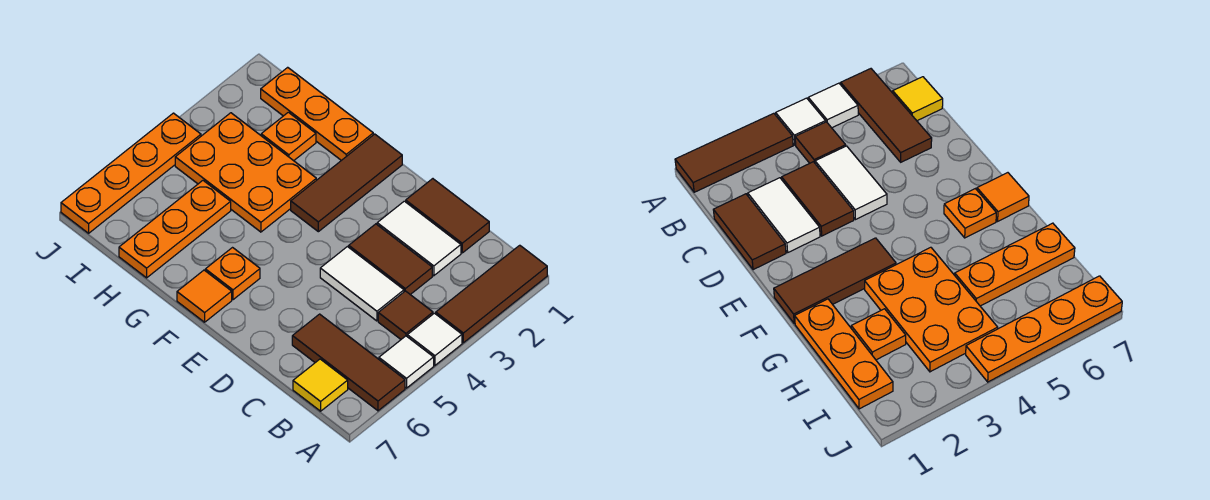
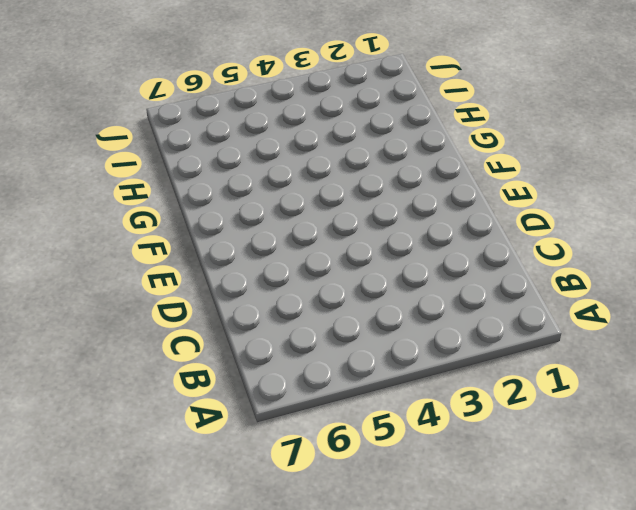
none -> brown 1x3 tile [436,245,547,343]
none -> white 1x1 tile [407,313,462,365]
none -> white 1x1 tile [379,336,434,388]

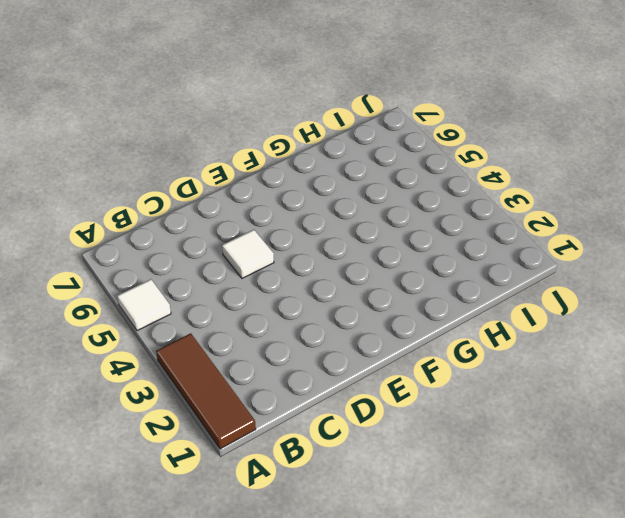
white 1x1 tile [222,230,274,278] -> white 1x1 tile moved to [407,313,462,365]
none -> brown 1x3 tile [292,314,405,411]
none -> brown 1x1 tile [378,291,433,339]
none -> yellow 1x1 tile [293,359,348,411]

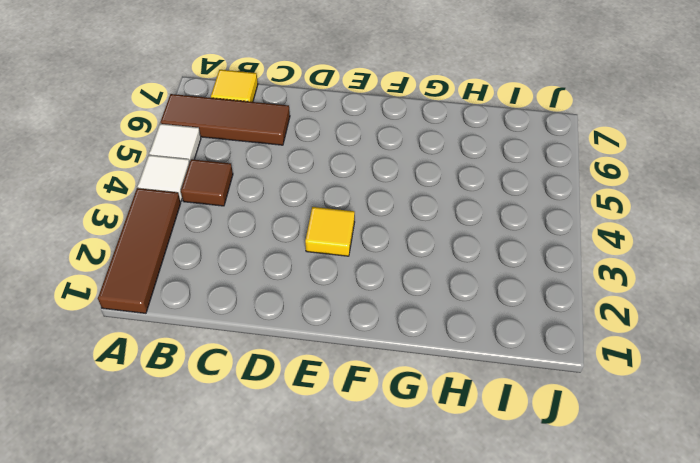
yellow 1x1 tile [305,207,355,256] -> none
none -> brown 1x2 tile [406,179,489,253]
none -> white 1x2 tile [377,201,461,276]
none -> brown 1x2 tile [349,224,432,295]

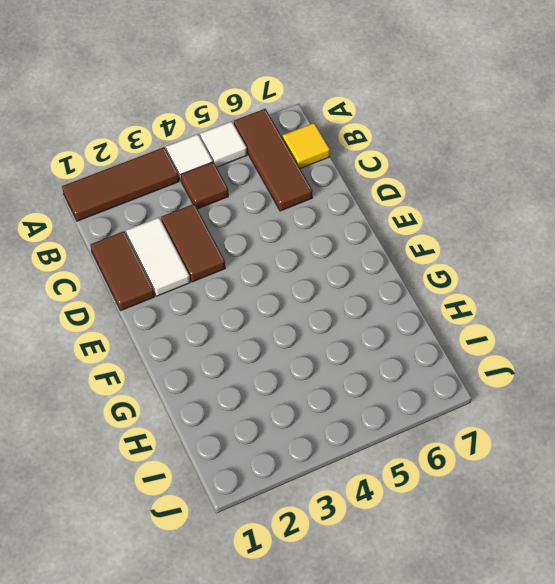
none -> white 1x2 tile [320,247,404,321]
none -> brown 1x3 tile [291,134,402,232]
none -> orange 1x1 plate [205,248,260,300]

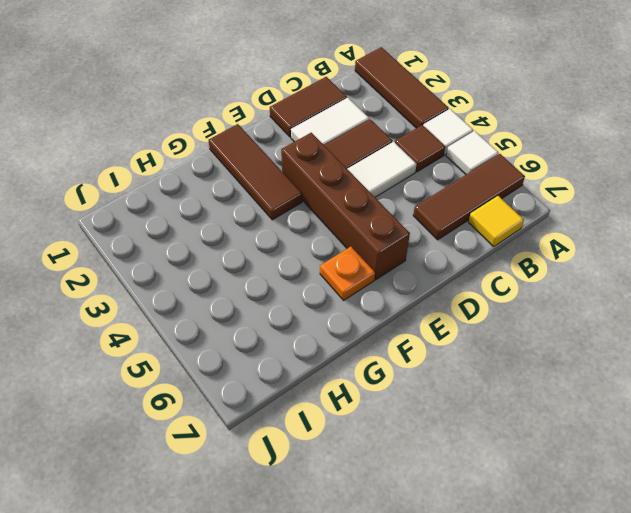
brown 1x4 brick [281,133,410,280] -> none
none -> orange 1x1 tile [177,270,232,322]
none -> orange 1x3 plate [261,67,373,160]
none -> orange 2x3 plate [175,113,316,232]

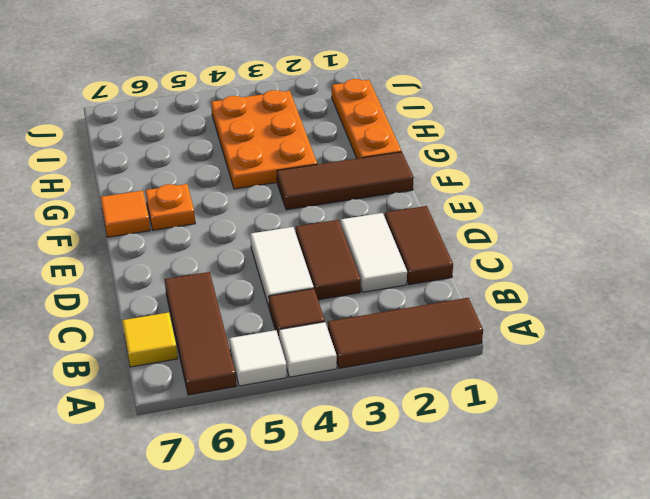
none -> orange 1x1 plate [261,112,316,161]
none -> orange 1x3 plate [119,181,231,278]
none -> orange 1x4 plate [61,113,201,233]

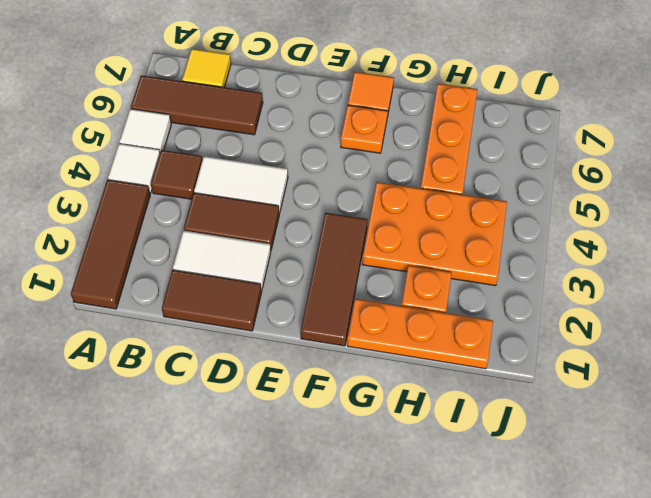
none -> orange 1x4 plate [61,113,201,233]

